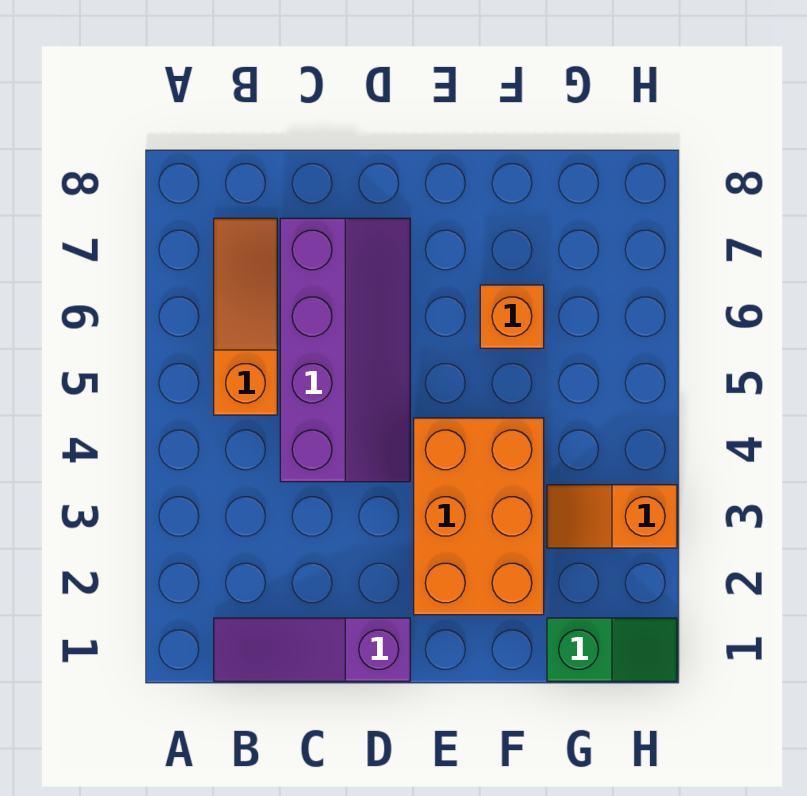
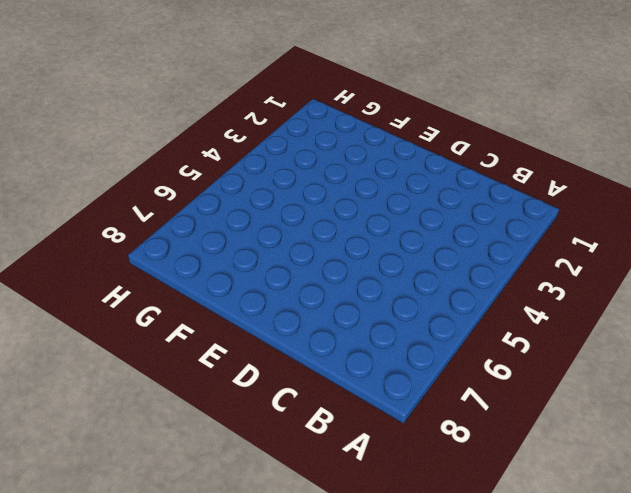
none -> purple 1x3 slope [214,618,410,681]
none -> orange 1x3 slope [214,218,277,415]

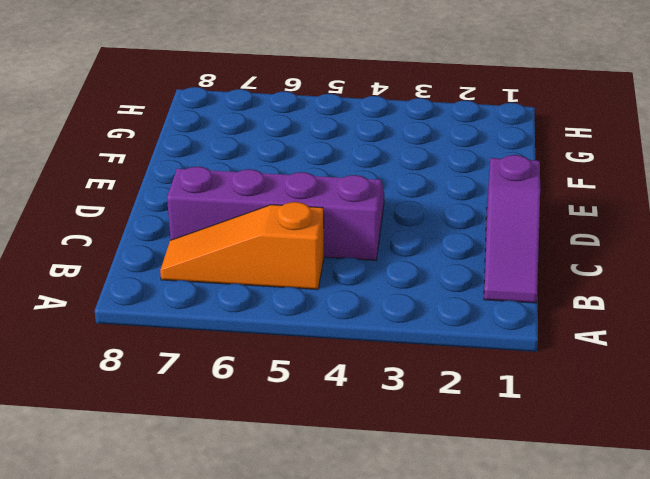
none -> orange 2x3 brick [414,418,544,615]
none -> orange 1x1 brick [480,285,544,348]

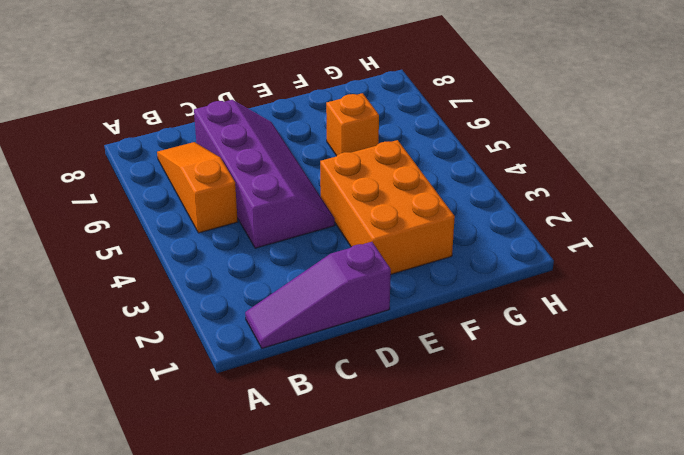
none -> green 1x2 slope [547,618,677,681]
none -> orange 1x2 slope [547,485,677,548]

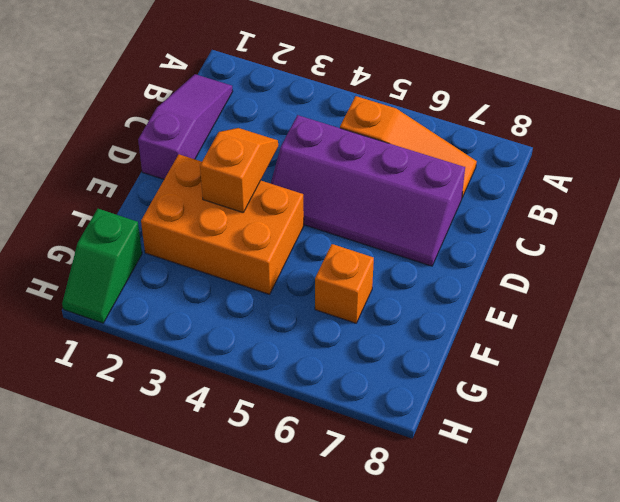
orange 1x2 slope [200,128,278,213] -> orange 1x2 slope moved to [547,485,677,548]

